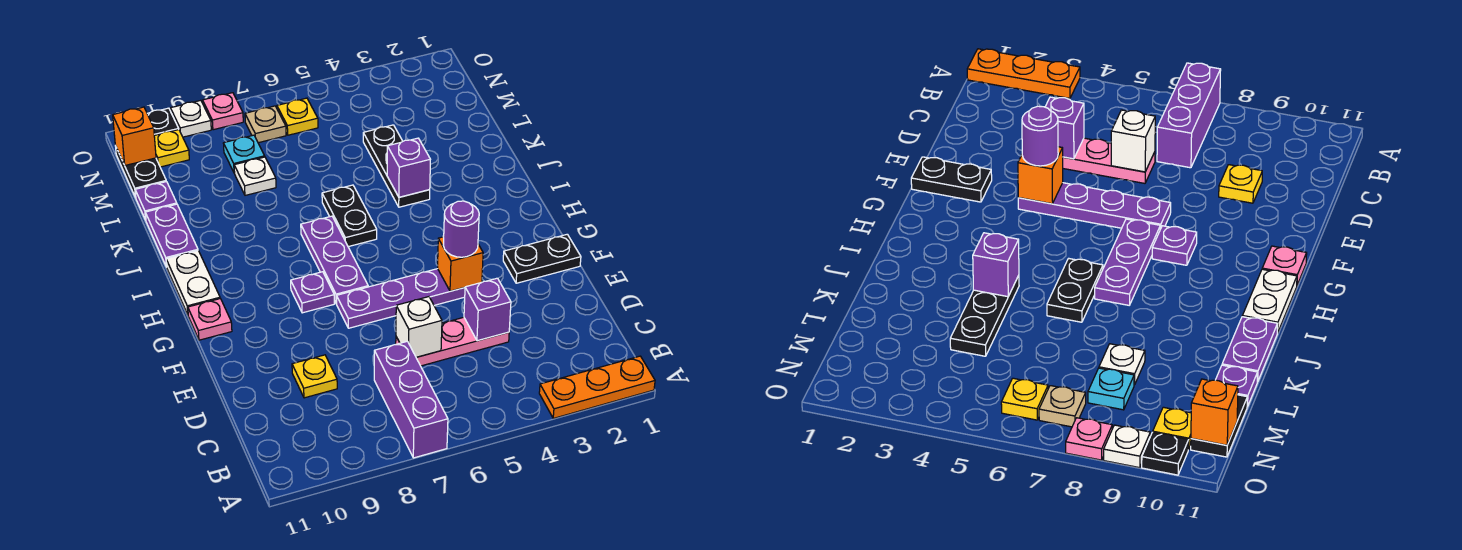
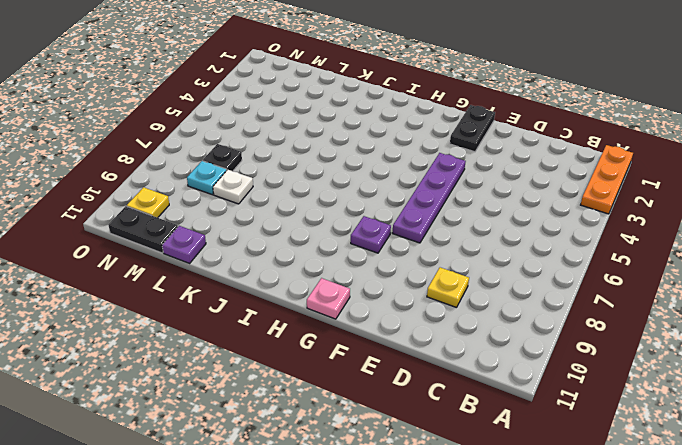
black 1x1 plate [203,144,242,171] -> black 1x1 plate moved to [147,108,179,135]
none -> purple 1x3 brick [374,341,448,458]
none -> pink 1x3 plate [396,317,509,366]
none -> purple 1x3 plate [301,216,368,304]

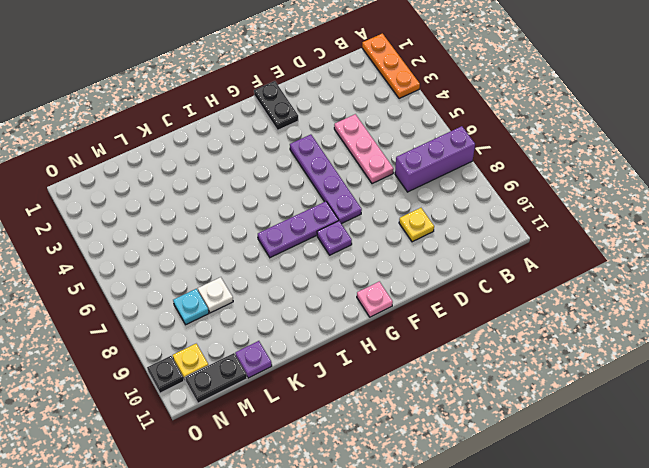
none -> white 1x2 plate [166,251,220,315]
none -> black 1x2 plate [322,185,377,247]
none -> black 1x3 plate [363,125,430,207]

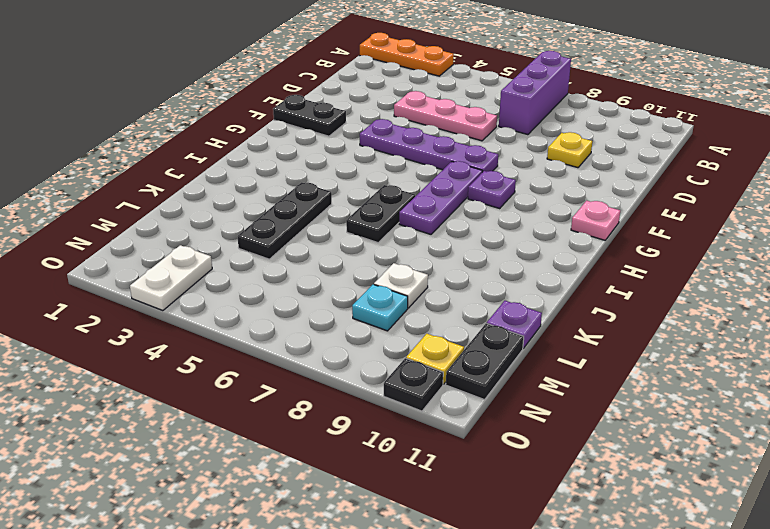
white 1x2 plate [130,245,212,311] -> white 1x2 plate moved to [166,251,220,315]
none -> purple 1x2 plate [145,204,198,267]
none -> yellow 1x1 plate [277,98,318,135]
none -> tan 1x1 plate [245,106,286,143]

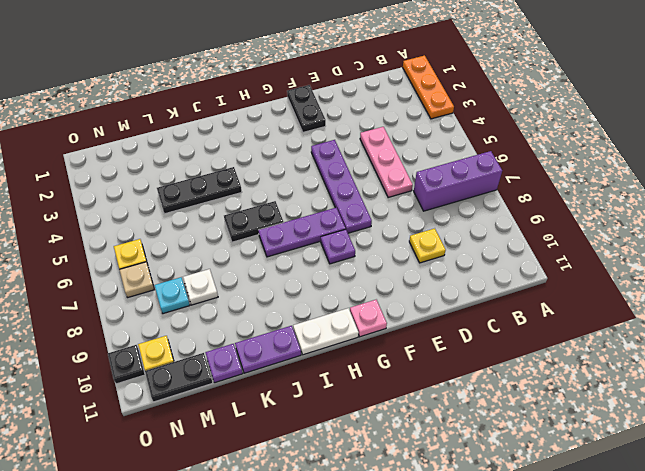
none -> pink 1x1 plate [203,93,243,130]
none -> white 1x1 plate [171,100,211,137]
none -> purple 1x1 brick [464,278,511,341]

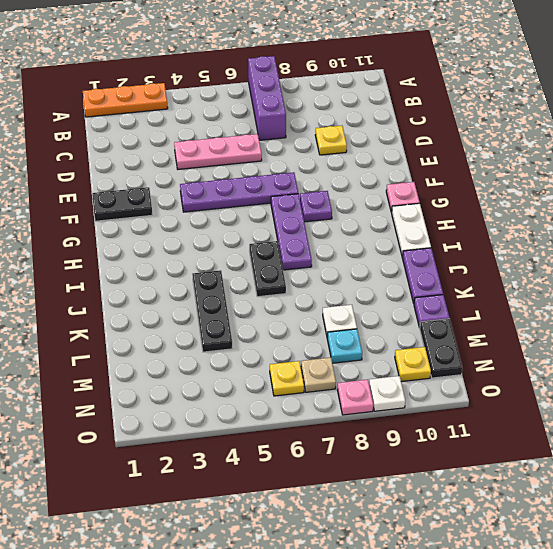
none -> black 1x1 plate [147,108,179,135]
none -> purple 1x1 brick [464,278,511,341]
none -> white 1x1 brick [396,297,442,357]

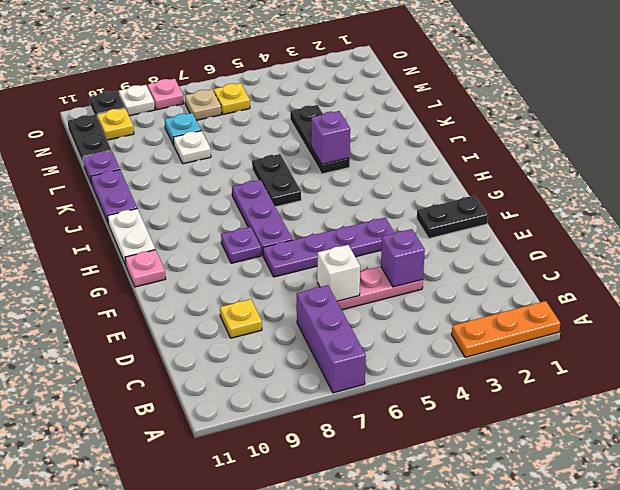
none -> orange 1x1 brick [438,237,483,291]
none -> orange 1x1 brick [113,107,156,165]
none -> purple 1x1 round brick [443,201,479,257]

